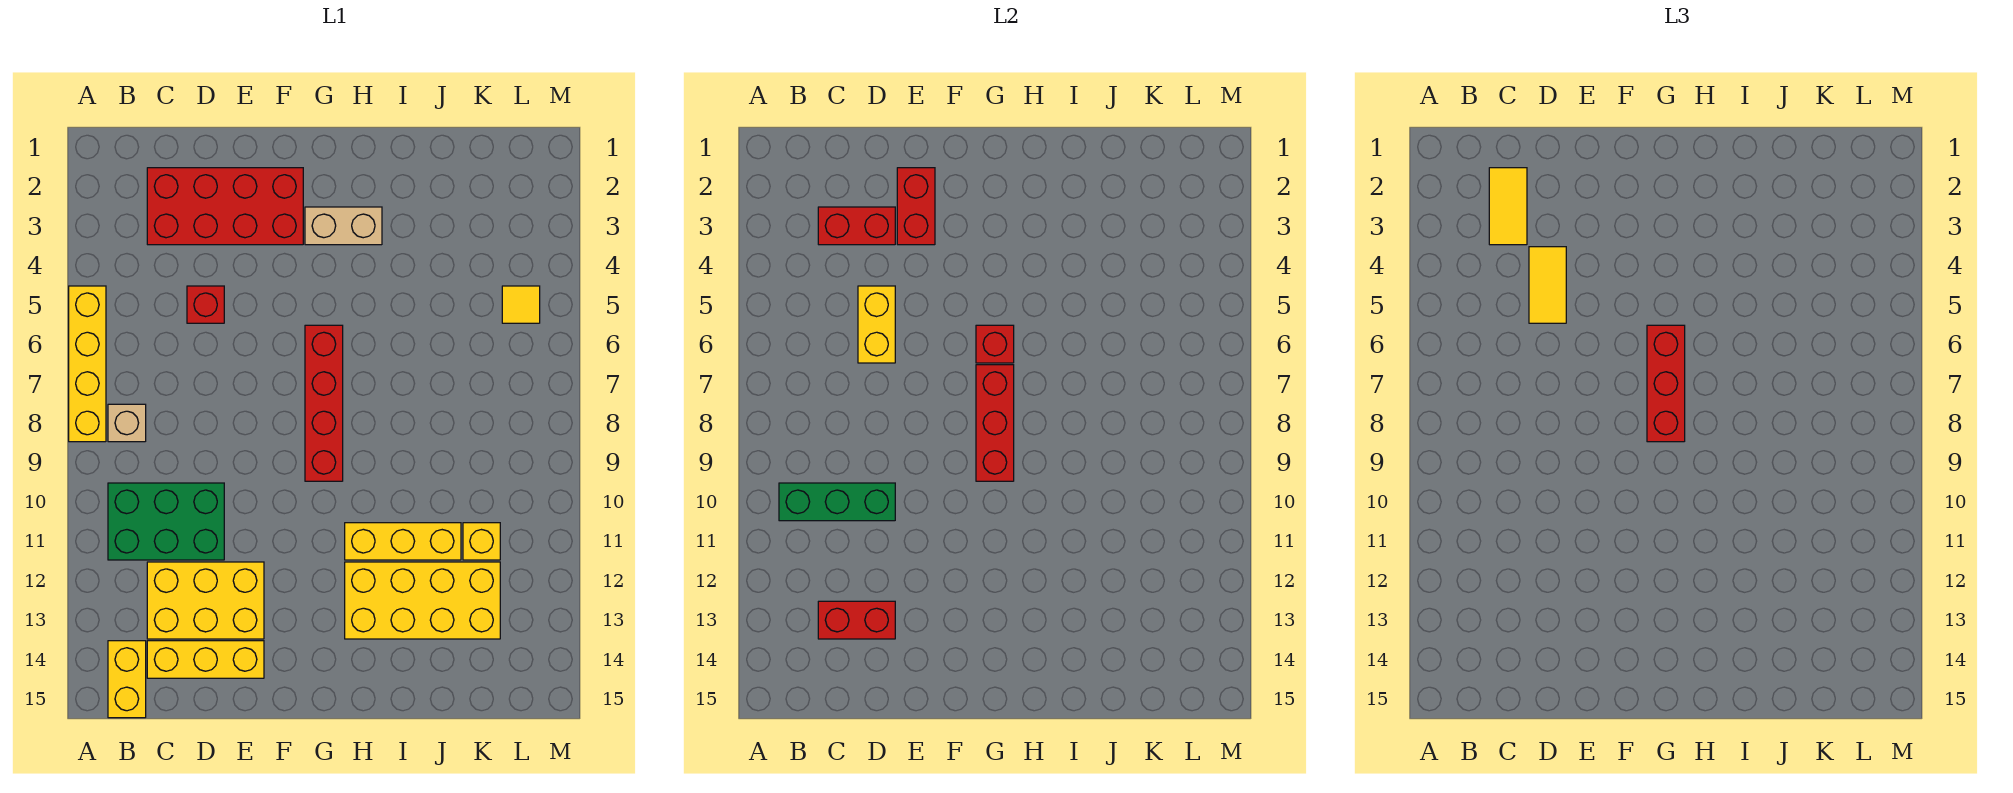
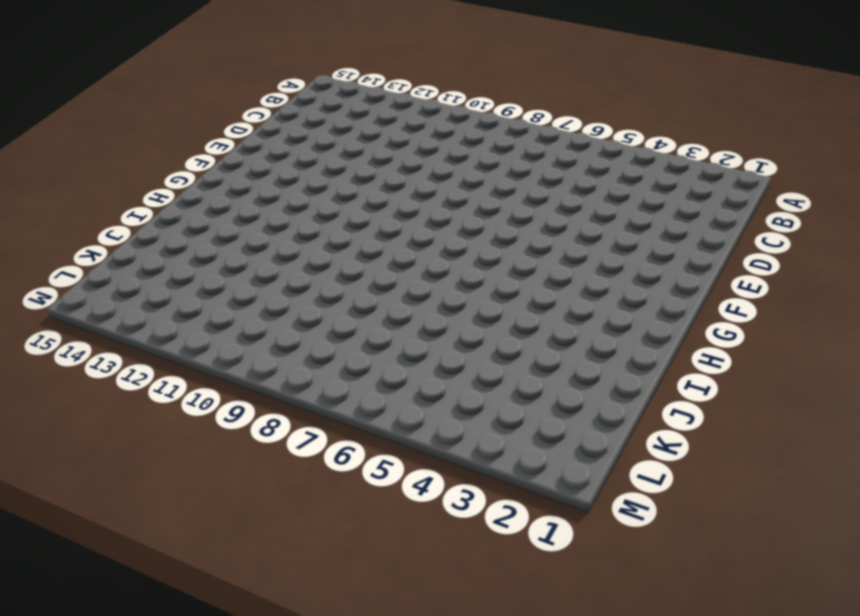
none -> yellow 1x4 brick [69,286,106,442]
none -> tan 1x1 brick [108,404,146,442]
none -> green 2x3 brick [108,483,224,560]

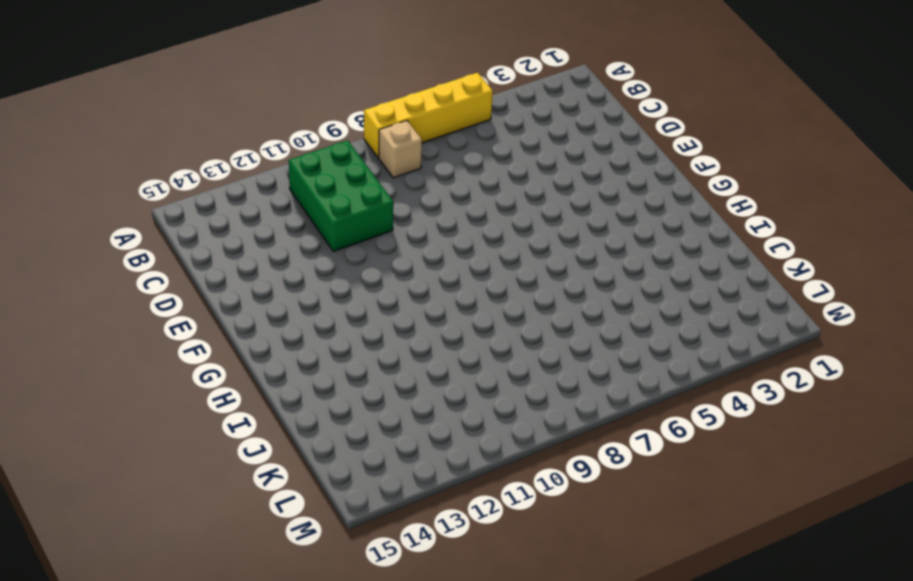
none -> yellow 1x2 brick [108,641,146,718]
none -> red 2x4 brick [147,168,303,245]
none -> yellow 2x3 brick [147,562,264,639]

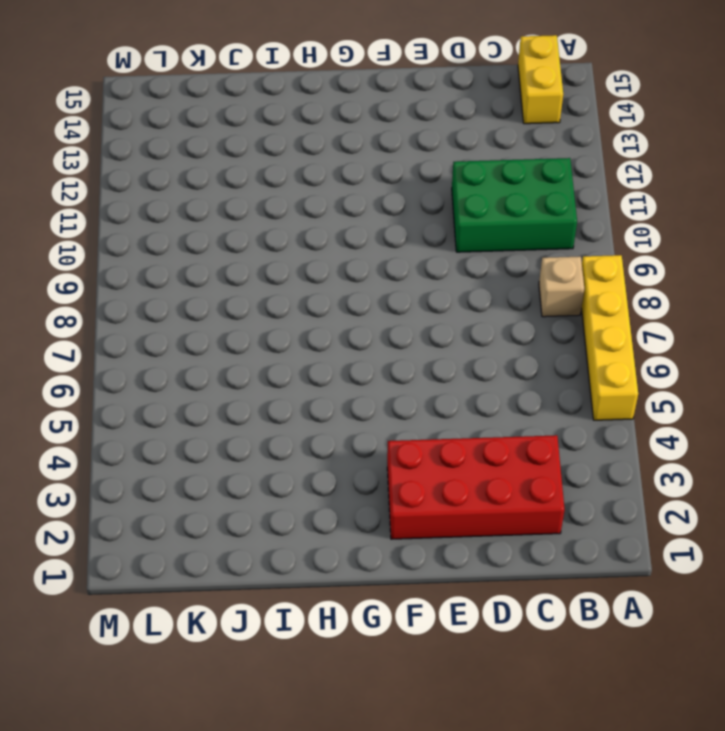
none -> yellow 2x3 brick [147,562,264,639]
none -> yellow 1x3 brick [147,641,264,678]
none -> red 1x1 brick [187,286,224,323]

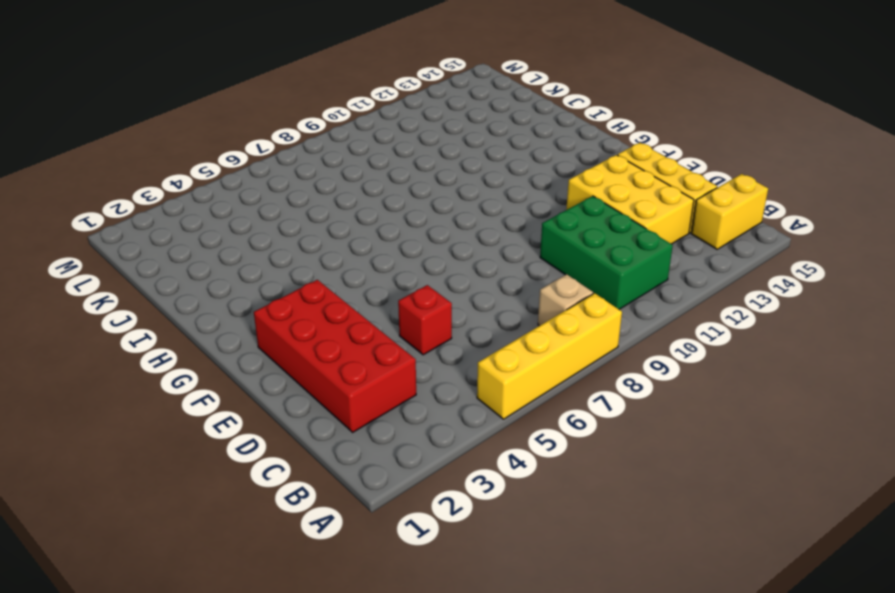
none -> tan 1x2 brick [305,207,382,245]
none -> red 1x4 brick [305,325,343,481]
none -> yellow 1x3 brick [345,523,461,560]

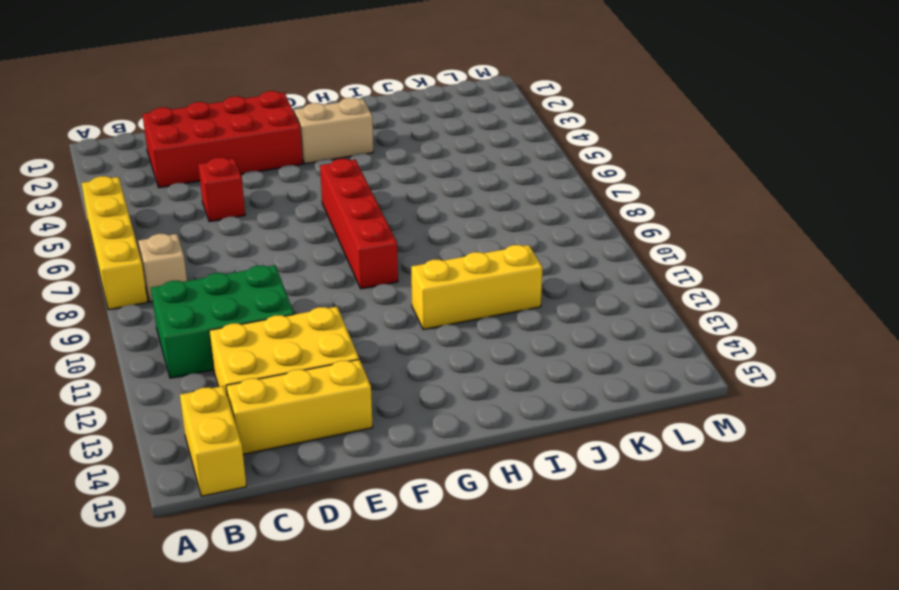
none -> yellow 2x4 brick [345,562,500,639]
none -> yellow 1x1 brick [463,523,500,560]
none -> yellow 1x1 tile [502,286,540,323]

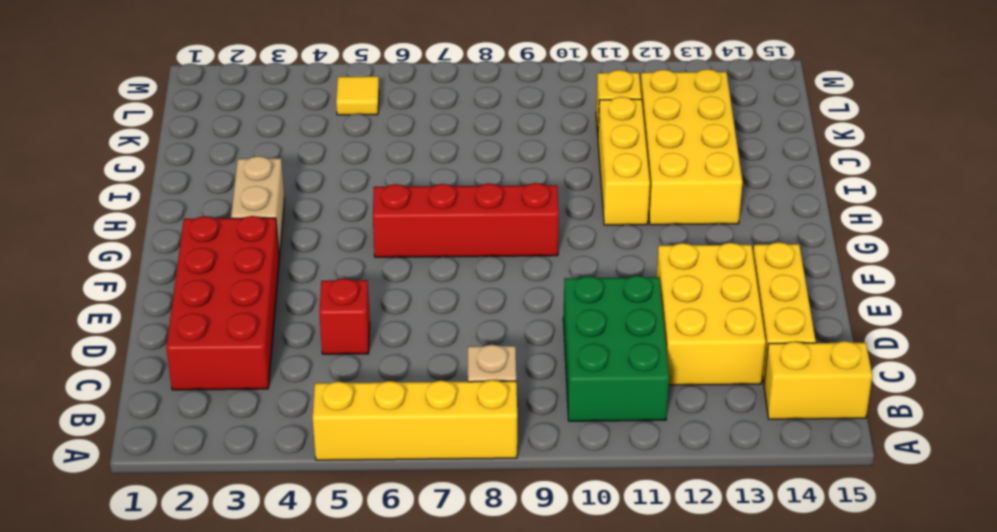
none -> green 1x3 brick [779,483,895,521]
none -> red 1x2 brick [818,207,895,245]
none -> red 1x2 brick [818,601,895,639]

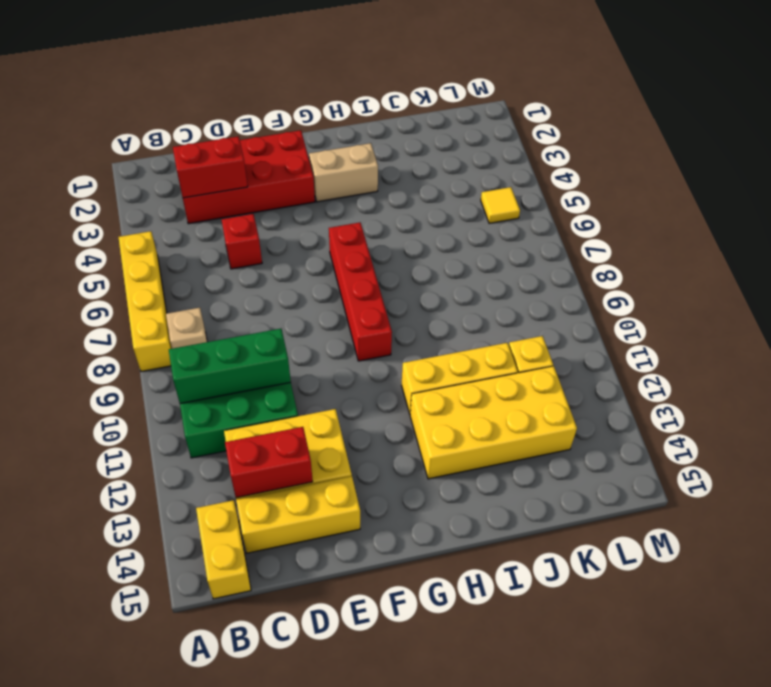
none -> yellow 1x2 brick [858,286,895,363]
none -> red 1x2 brick [897,168,935,245]
none -> red 1x1 brick [976,325,1014,363]

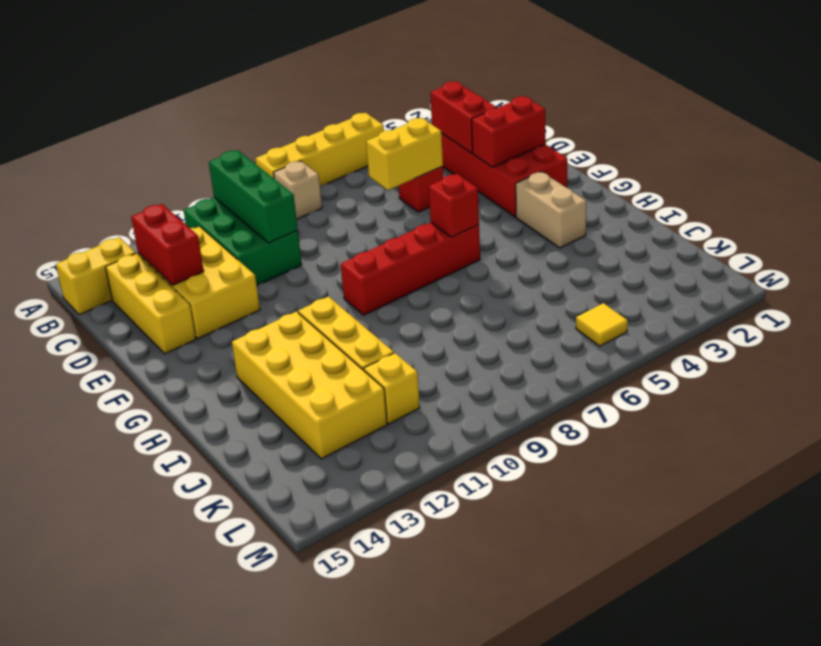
none -> red 1x3 brick [976,365,1014,481]
none -> yellow 1x2 tile [1489,168,1527,245]
none -> yellow 1x2 tile [1529,247,1566,323]

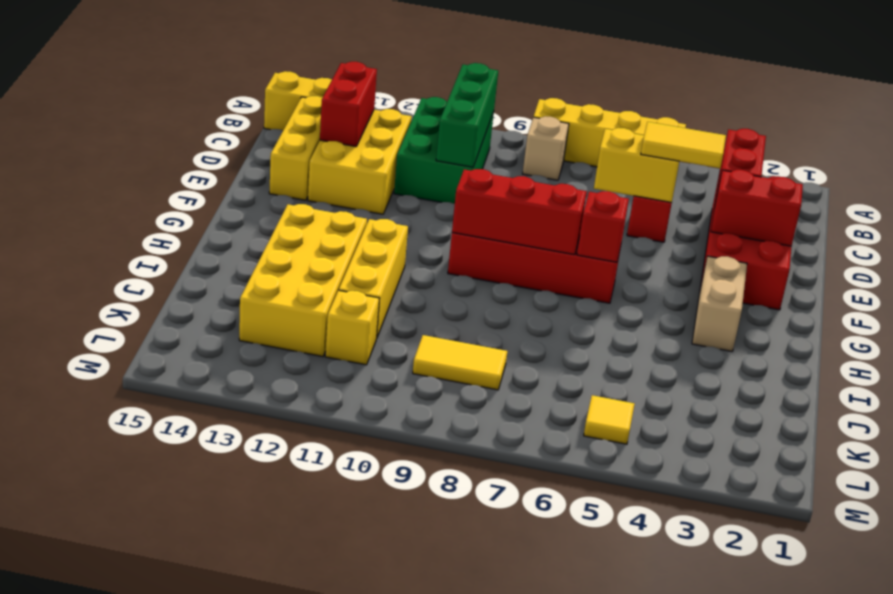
yellow 1x2 tile [413,335,507,390] -> yellow 1x2 tile moved to [1489,168,1527,245]
none -> red 1x3 brick [1647,325,1685,442]

